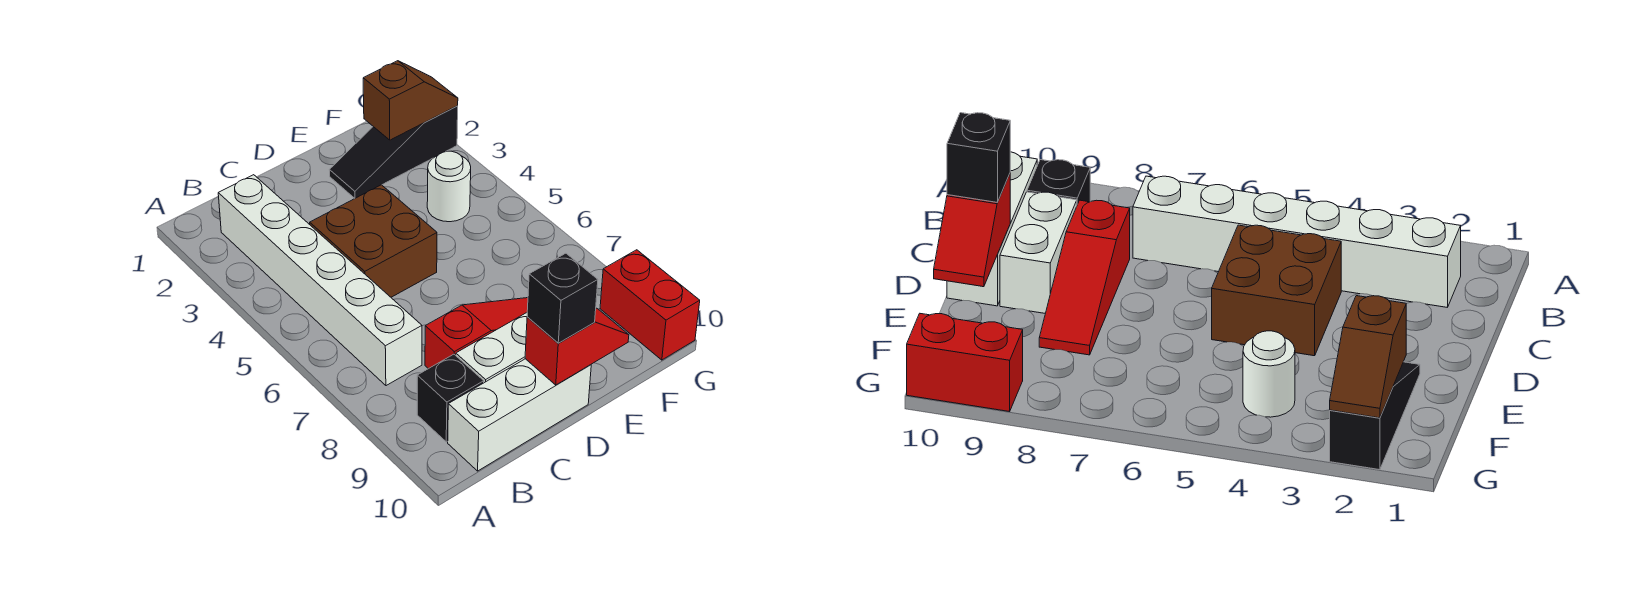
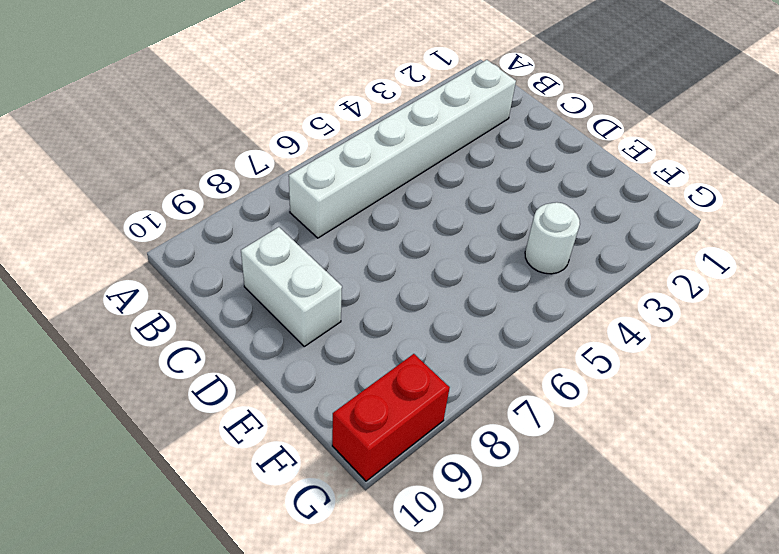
none -> black 1x1 brick [417,354,484,442]
none -> white 1x3 brick [448,359,591,471]
none -> brown 2x2 brick [310,185,437,297]

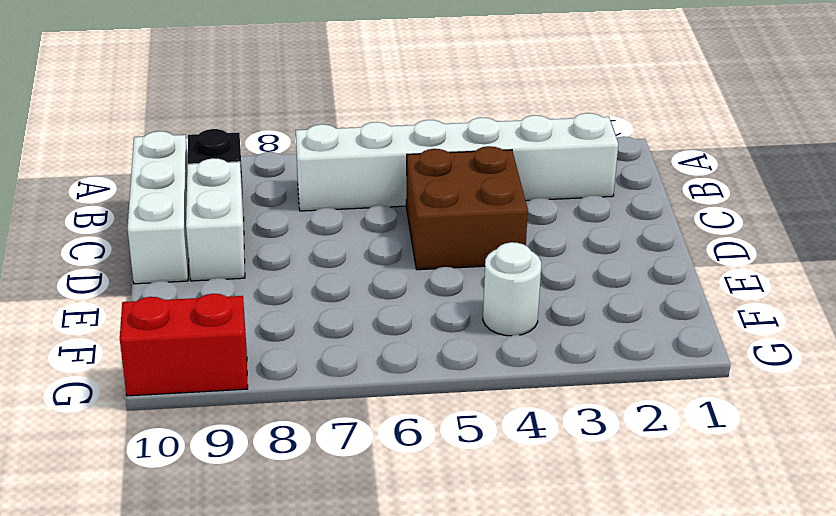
none -> red 1x3 slope [425,298,528,369]
none -> black 1x3 slope [330,106,458,198]
none -> red 1x2 slope [525,308,629,385]

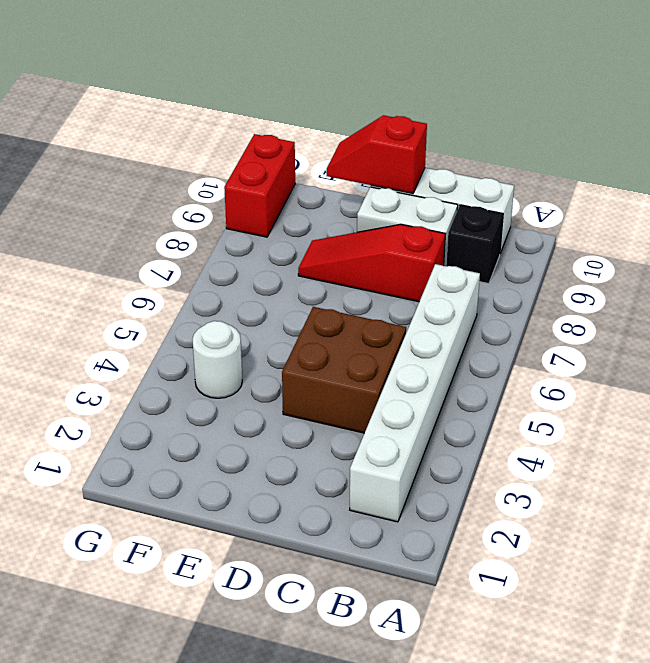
none -> black 1x3 slope [330,106,458,198]
none -> brown 1x2 slope [363,61,458,140]
none -> black 1x1 brick [527,253,598,343]

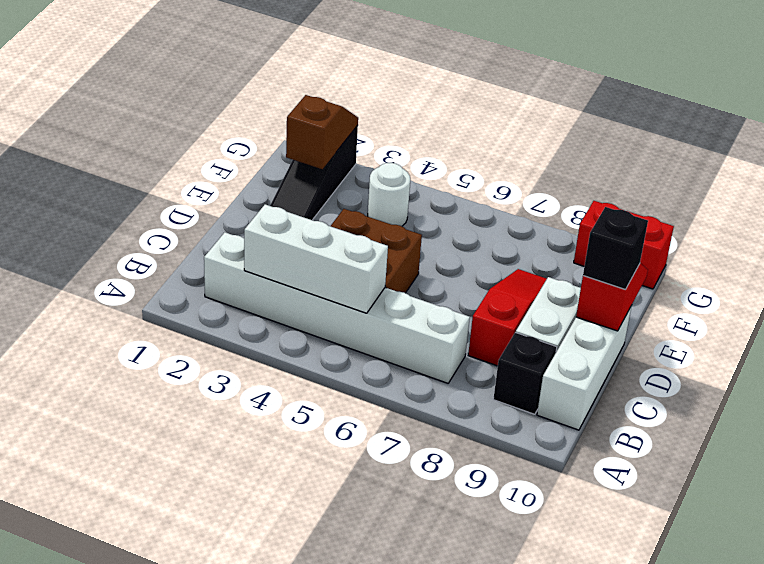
white 1x3 brick [244,204,388,313] -> none

